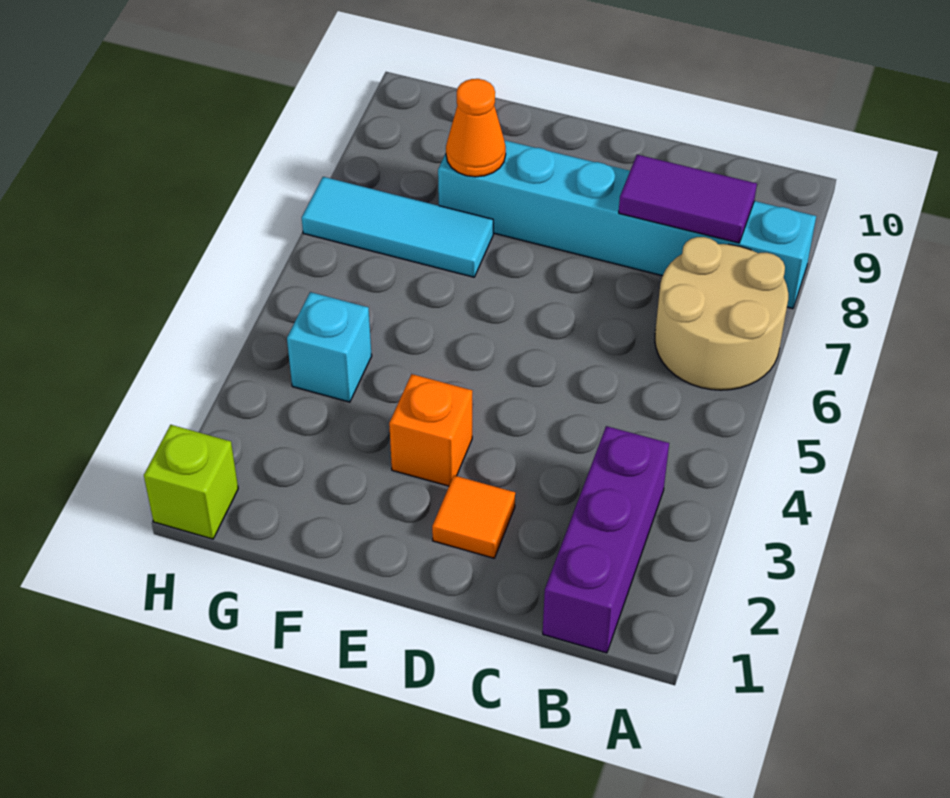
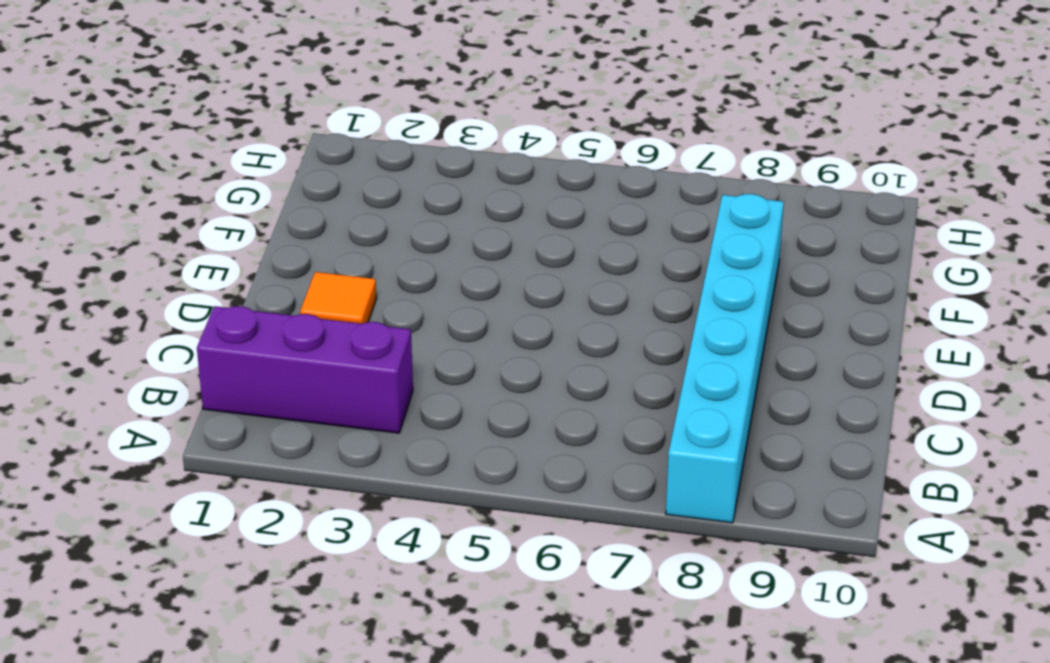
none -> tan 2x2 round brick [655,237,788,390]
none -> orange 1x1 brick [389,374,472,486]

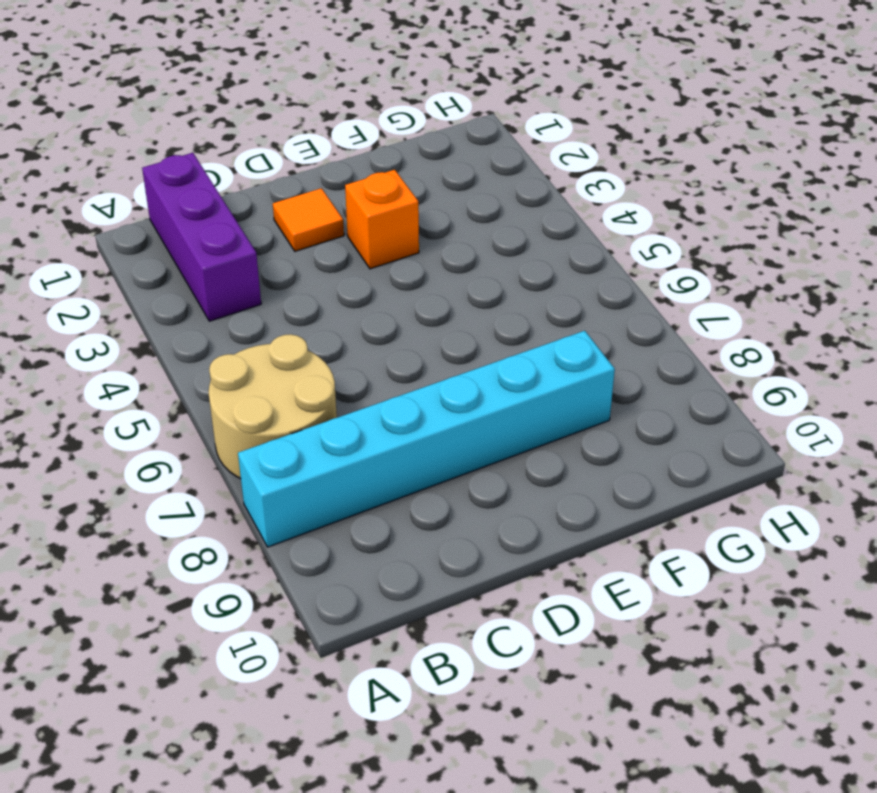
none -> cyan 1x3 tile [302,177,493,277]
none -> cyan 1x1 brick [287,292,372,402]

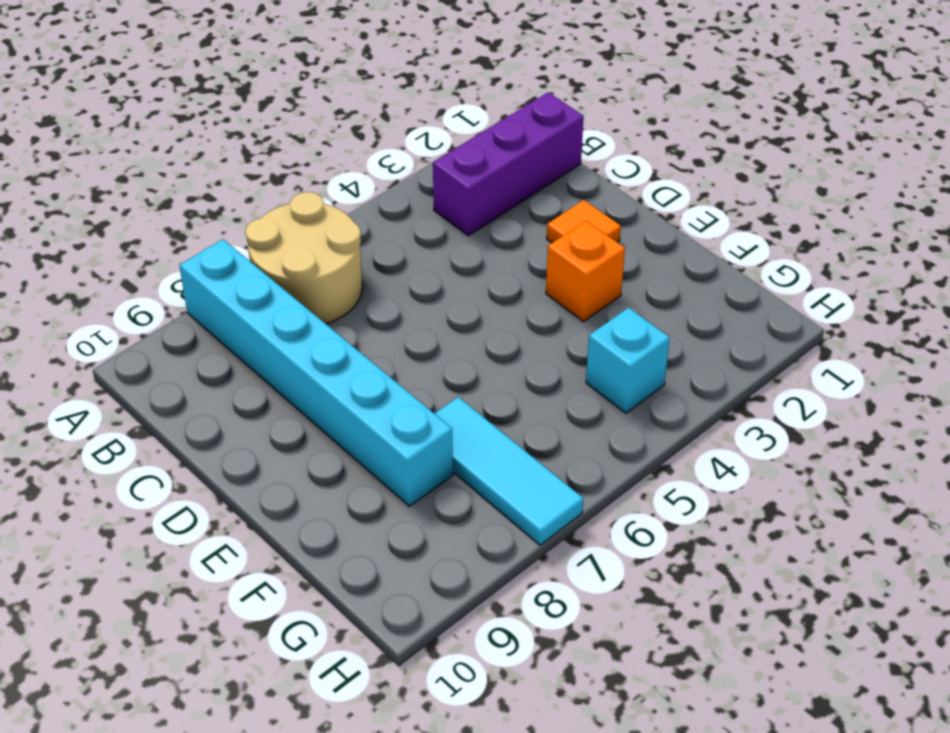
none -> lime 1x1 brick [144,425,238,539]
none -> purple 1x2 tile [619,155,757,243]

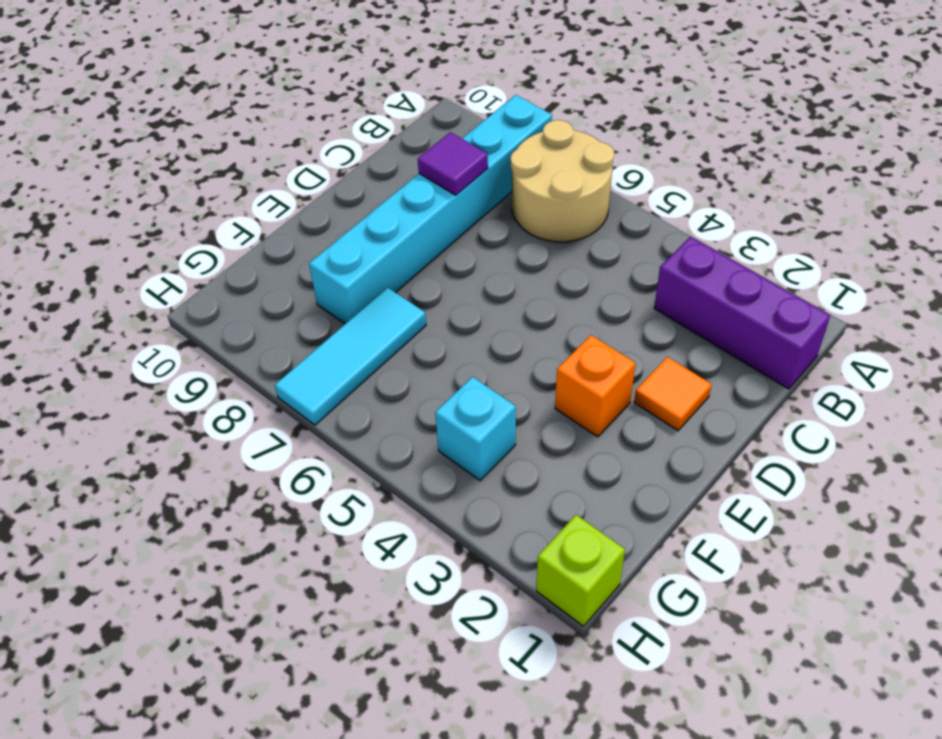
purple 1x1 tile [418,132,488,195] -> purple 1x2 tile [619,155,757,243]
none -> orange 1x1 cone [446,79,506,177]

